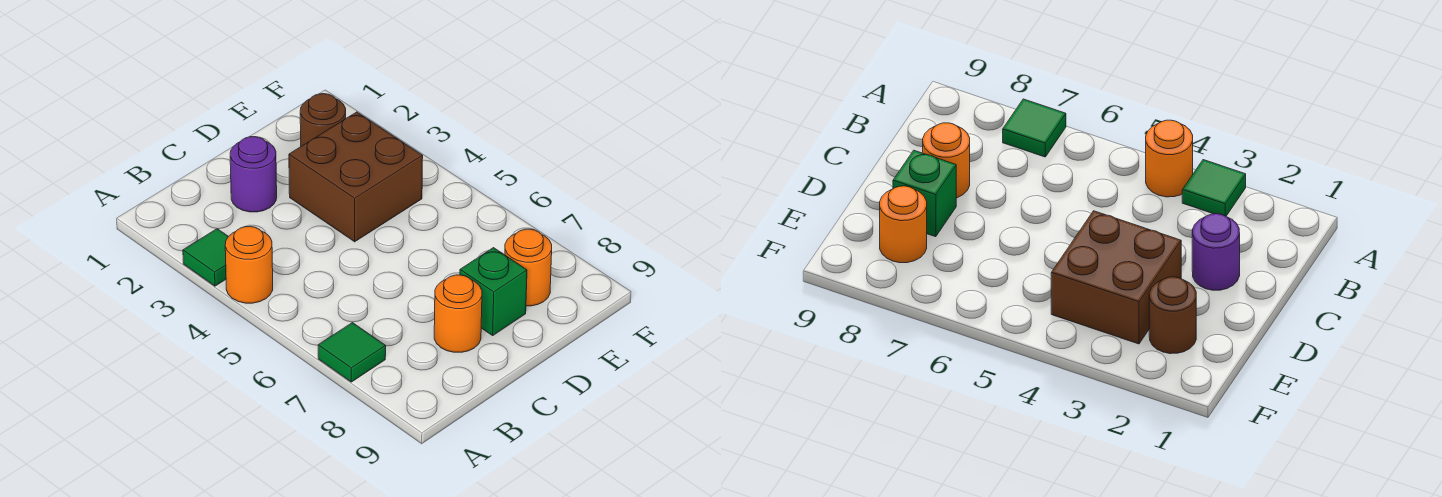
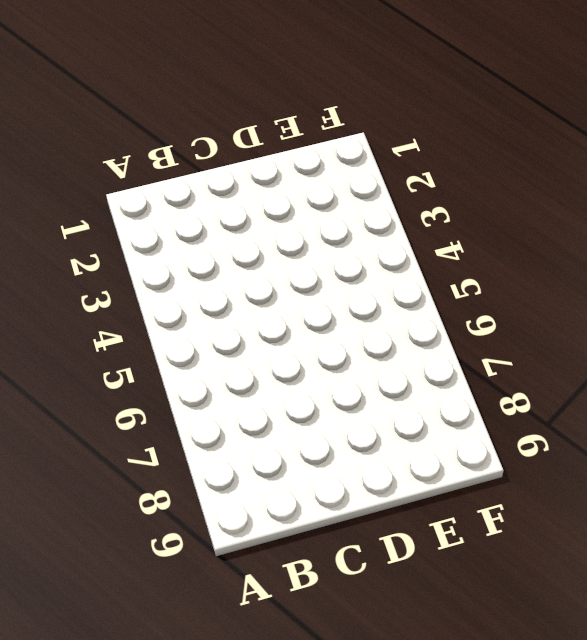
none -> green 1x1 tile [183,229,228,286]
none -> orange 1x1 round brick [225,226,273,303]

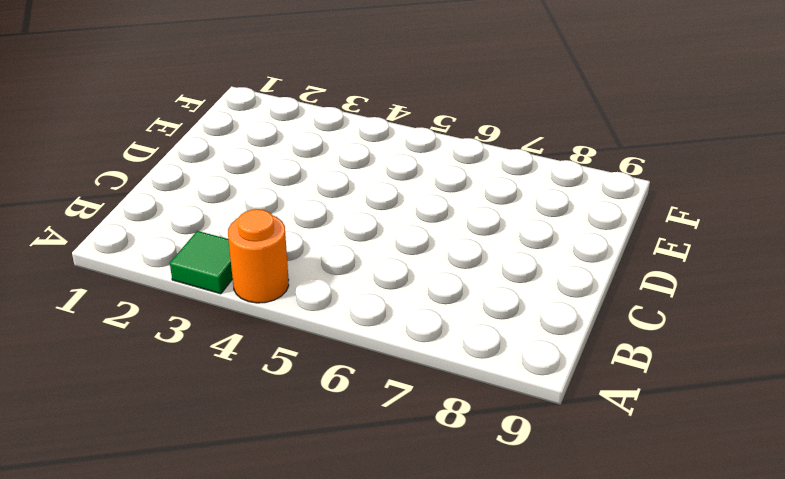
none -> green 1x1 tile [318,323,386,382]
none -> purple 1x1 round brick [230,137,277,212]

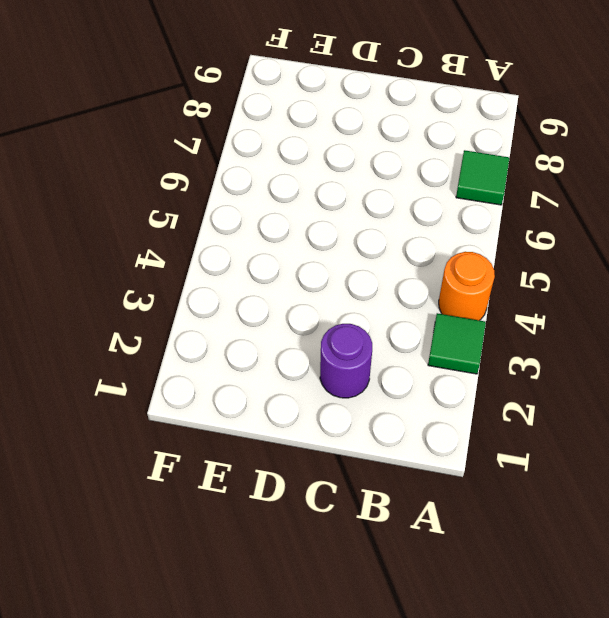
none -> orange 1x1 round brick [434,275,482,352]
none -> brown 2x2 brick [289,112,423,242]

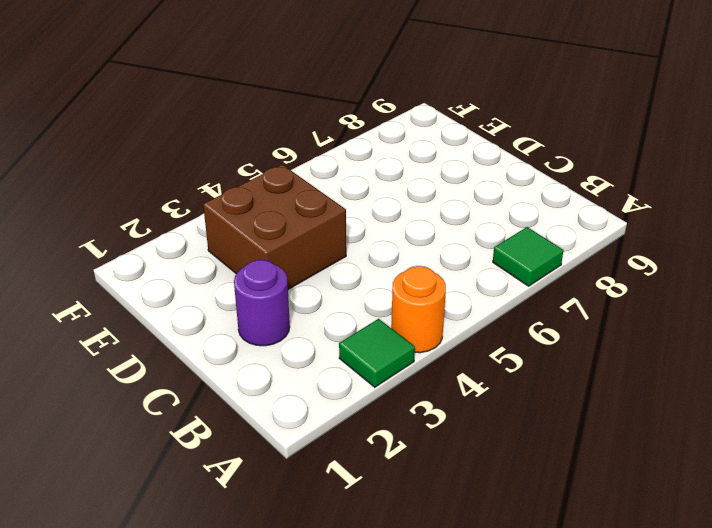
none -> orange 1x1 round brick [434,275,482,352]
none -> green 1x1 brick [460,248,527,335]

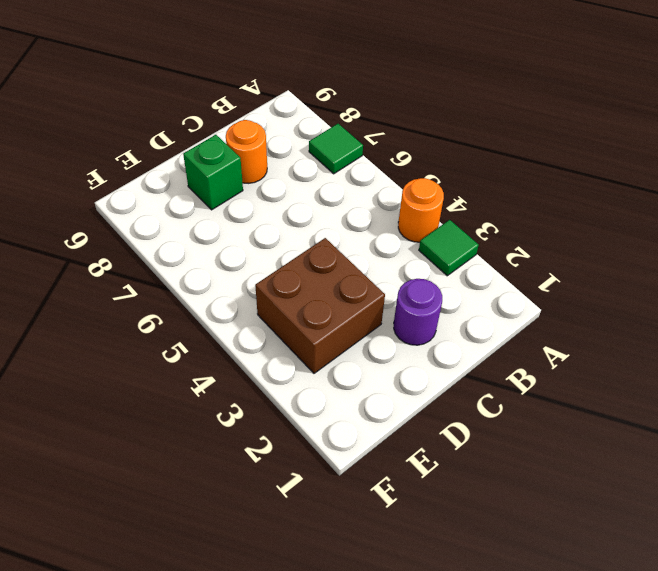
none -> brown 1x1 round brick [300,94,346,146]
none -> orange 1x1 round brick [505,229,552,306]

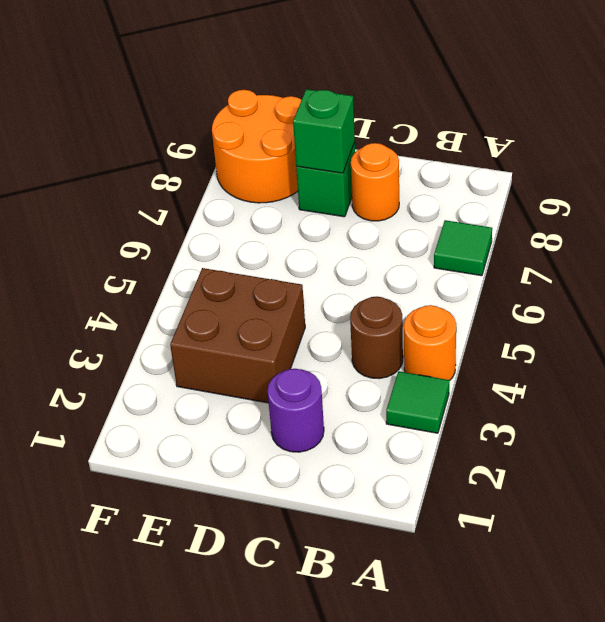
brown 1x1 round brick [350,297,403,379] -> brown 1x1 round brick moved to [300,94,346,146]
green 1x1 brick [293,89,355,173] -> none
orange 2x2 round brick [212,90,301,203] -> orange 1x1 round brick [505,229,552,306]

